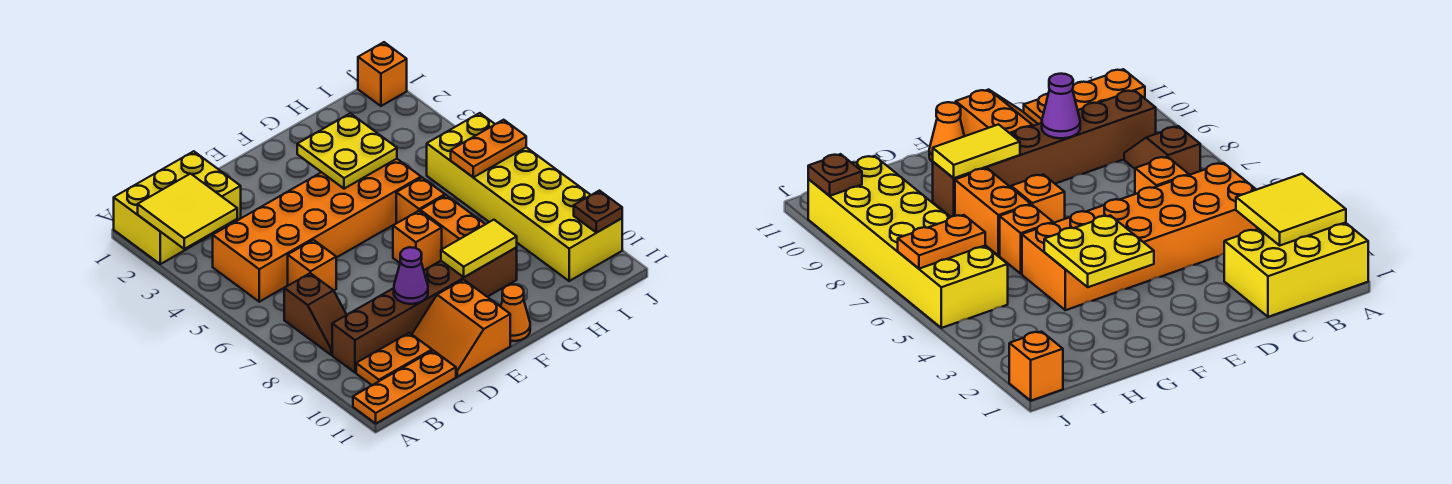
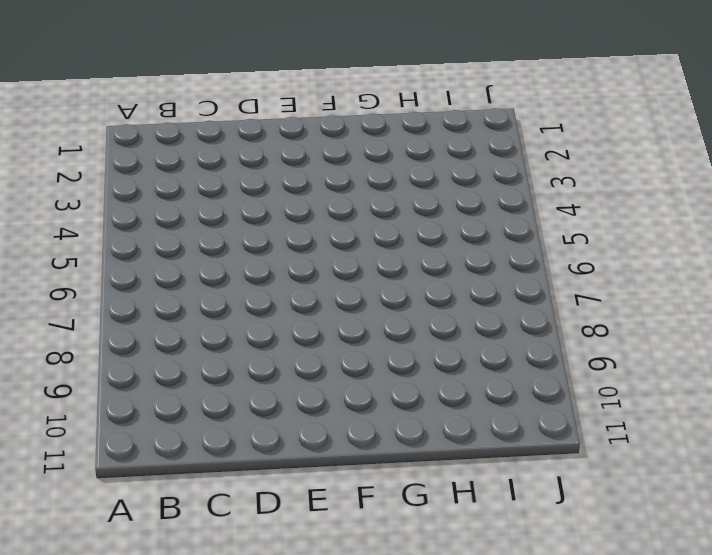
none -> yellow 2x3 brick [114,151,241,264]
none -> orange 1x3 plate [353,351,456,423]
none -> orange 2x6 brick [213,159,421,302]

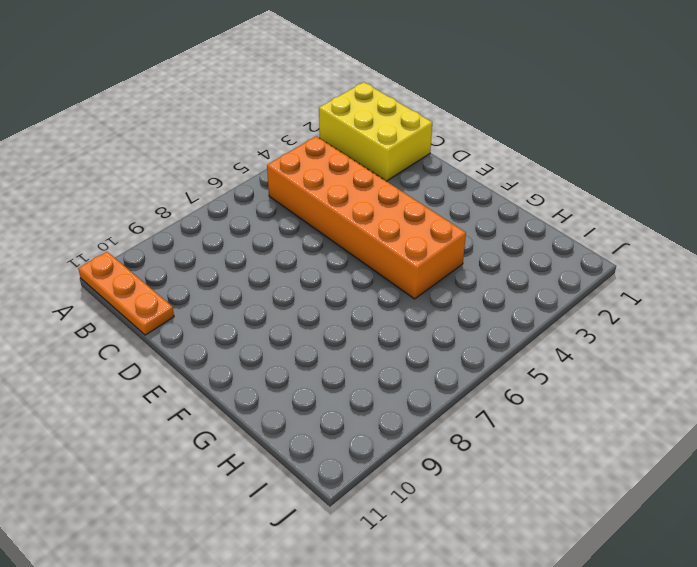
none -> brown 1x2 slope [284,273,346,355]
none -> brown 1x6 brick [332,247,517,373]
none -> orange 1x2 plate [356,333,432,385]

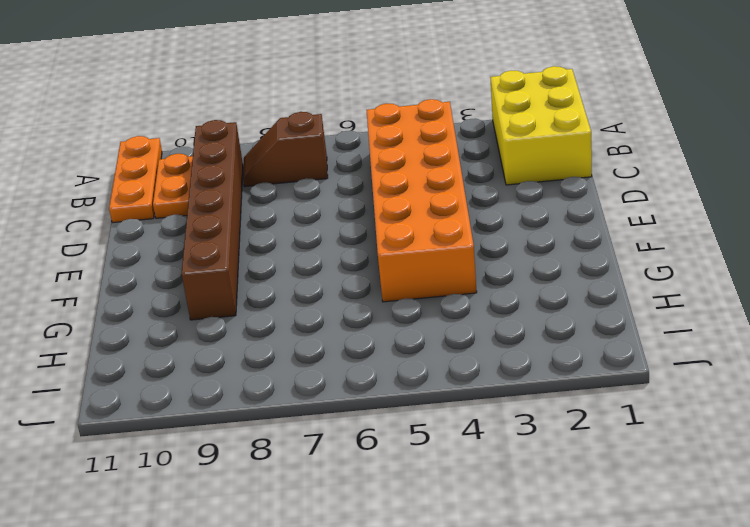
none -> orange 1x1 brick [288,240,336,290]
none -> orange 2x2 slope [412,280,510,377]
none -> orange 1x1 brick [393,211,442,270]

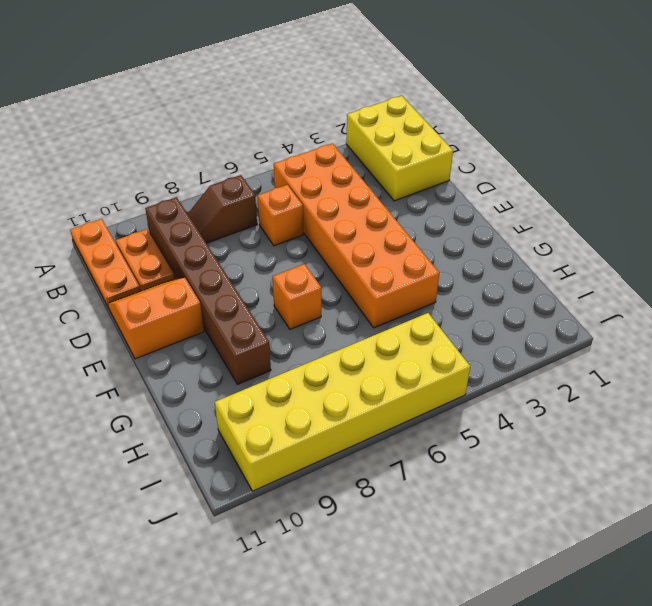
none -> orange 1x1 cone [501,285,530,341]
none -> orange 1x1 brick [396,178,445,223]
none -> orange 1x2 brick [420,195,485,249]

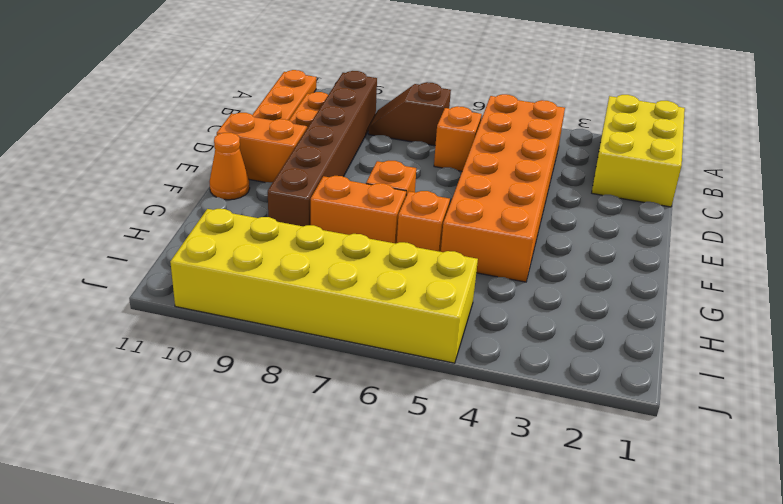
none -> orange 1x1 brick [358,42,407,106]
none -> yellow 2x2 tile [138,174,237,249]
none -> purple 1x1 cone [394,247,428,304]

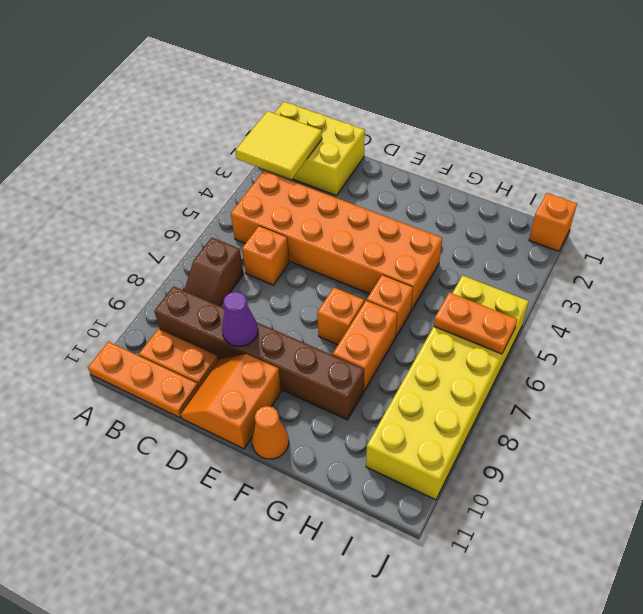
none -> yellow 2x2 plate [297,113,397,189]
none -> yellow 1x2 tile [441,220,517,277]
none -> brown 1x1 plate [574,191,622,233]

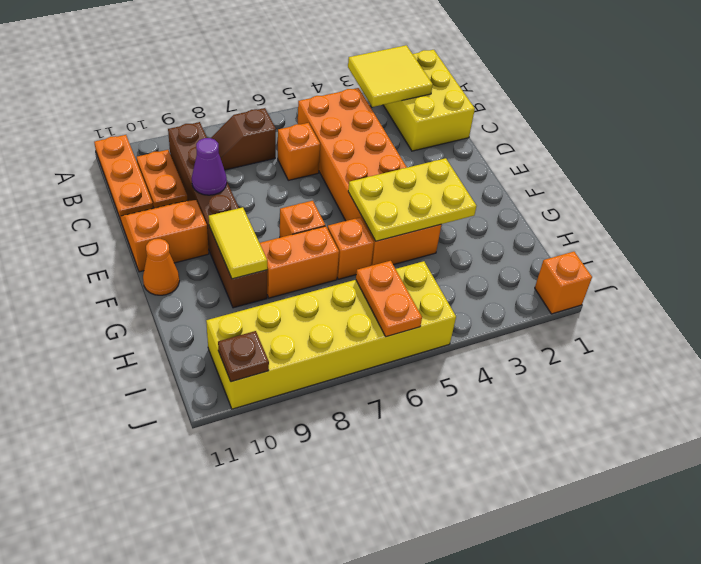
yellow 2x3 plate [348,158,476,241] -> yellow 2x2 plate [297,113,397,189]

